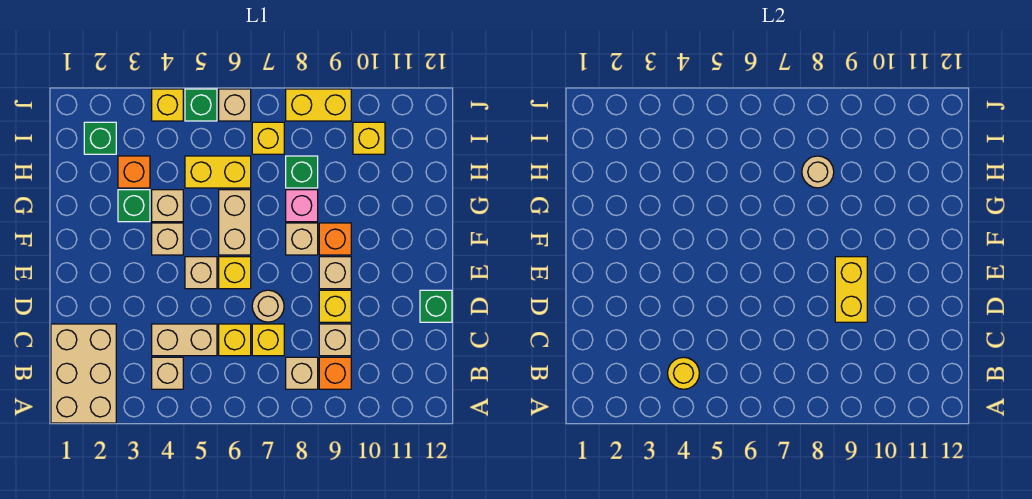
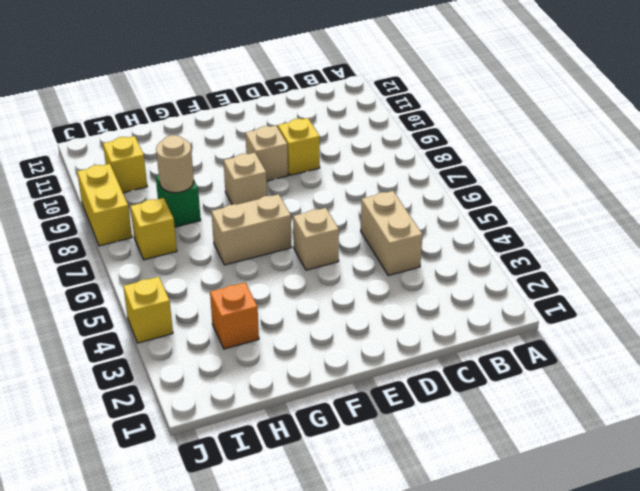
none -> tan 2x3 brick [51,324,116,423]
none -> tan 1x1 brick [152,357,183,389]
none -> tan 1x1 brick [286,357,318,389]
none -> orange 1x1 brick [319,357,351,389]

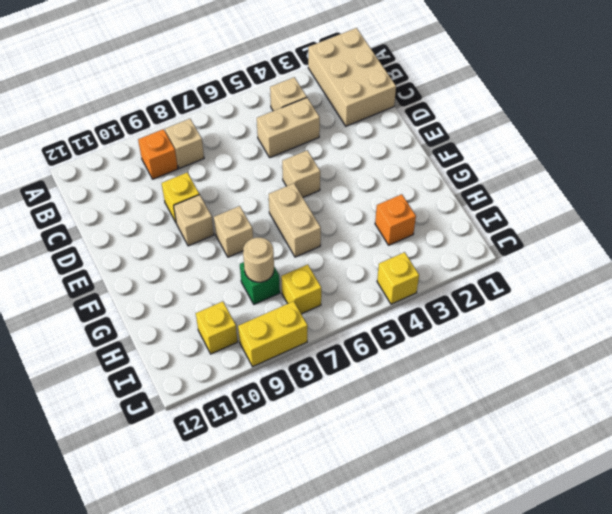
none -> yellow 1x1 brick [219,324,251,356]
none -> yellow 1x1 brick [252,324,284,356]
none -> tan 1x1 brick [319,324,351,356]
none -> tan 1x1 round brick [252,290,284,322]

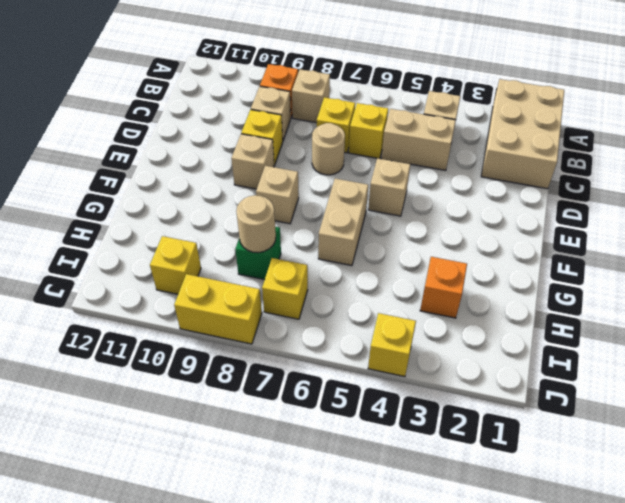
none -> green 1x1 brick [420,290,452,322]
none -> yellow 1x1 brick [219,257,251,289]
none -> tan 1x1 brick [152,223,183,255]
none -> orange 1x1 brick [319,223,351,255]

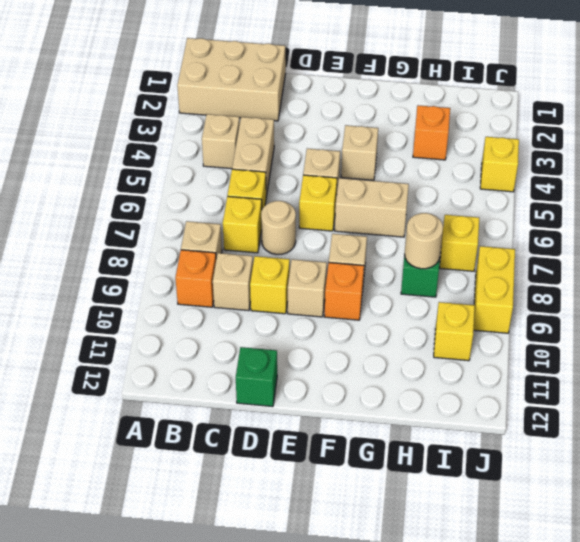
none -> green 1x1 brick [118,190,150,222]
none -> tan 1x1 brick [152,190,183,222]
none -> pink 1x1 brick [286,190,318,222]
none -> yellow 1x2 brick [185,156,251,188]

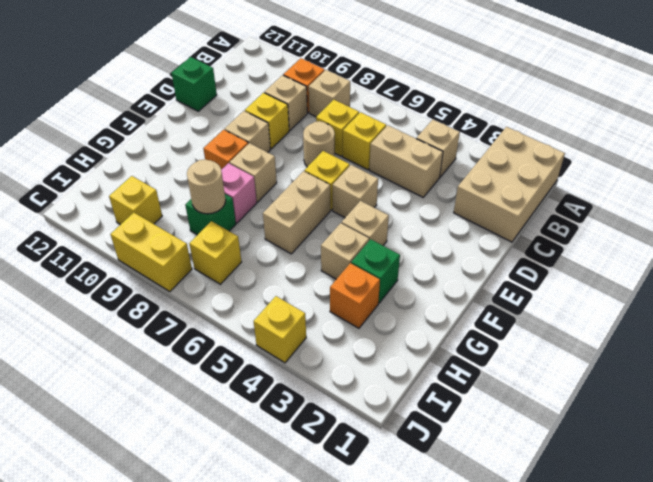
none -> yellow 1x2 brick [185,156,251,188]
none -> green 1x1 brick [84,122,116,154]
none -> green 1x1 brick [185,89,217,121]
none -> tan 1x1 brick [219,89,251,121]

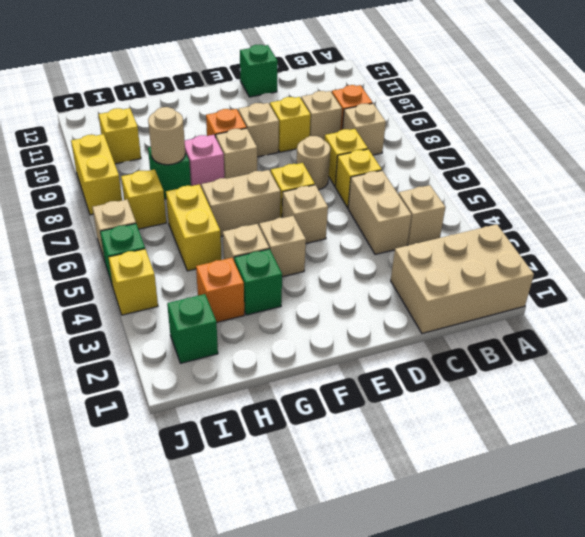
none -> yellow 1x1 round brick [668,357,699,389]
none -> yellow 1x2 brick [835,257,867,322]

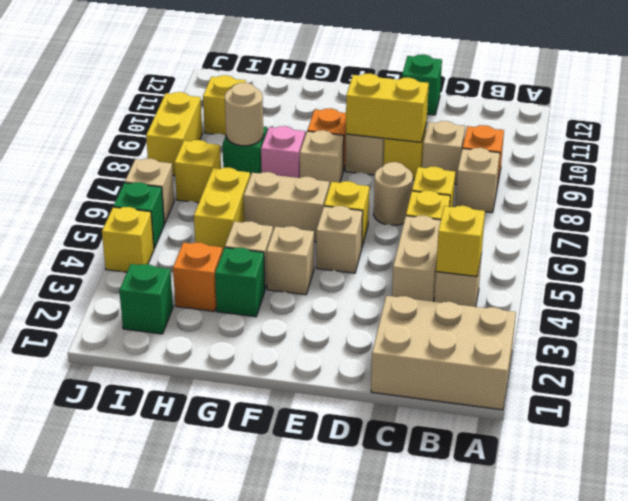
yellow 1x1 brick [436,206,485,276] -> yellow 1x1 round brick [668,357,699,389]

